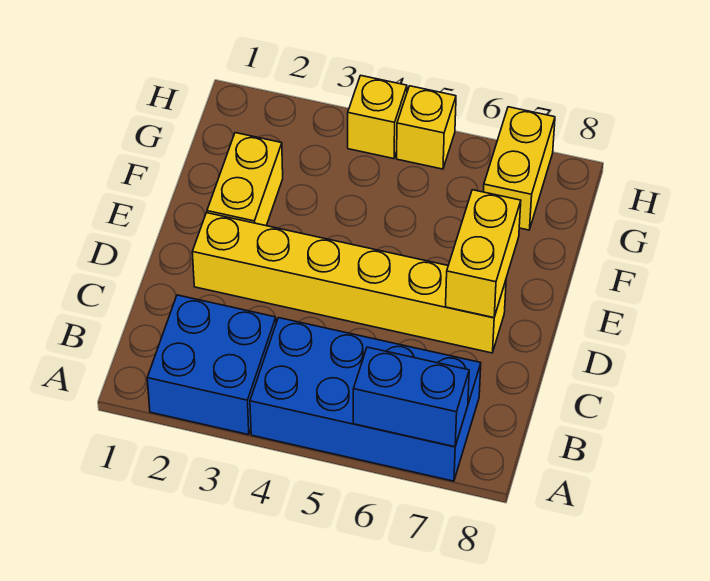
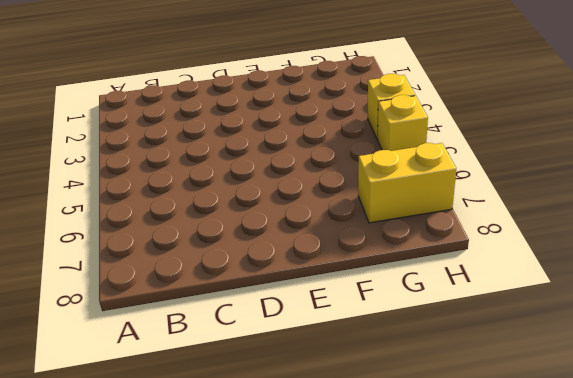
none -> blue 2x2 brick [147,295,276,435]
none -> blue 2x4 brick [250,318,481,481]

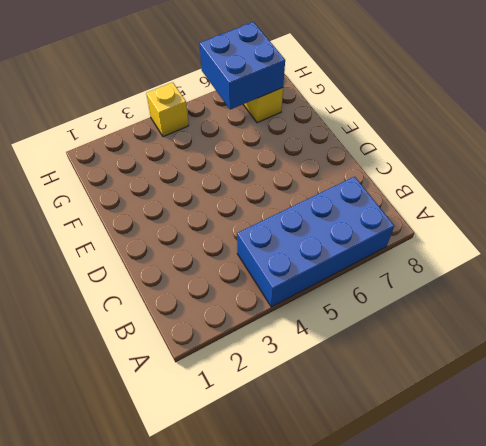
blue 2x2 brick [200,22,285,110] -> blue 2x2 brick moved to [147,295,276,435]
none -> yellow 1x6 brick [192,213,506,353]
none -> yellow 1x2 brick [207,133,283,226]

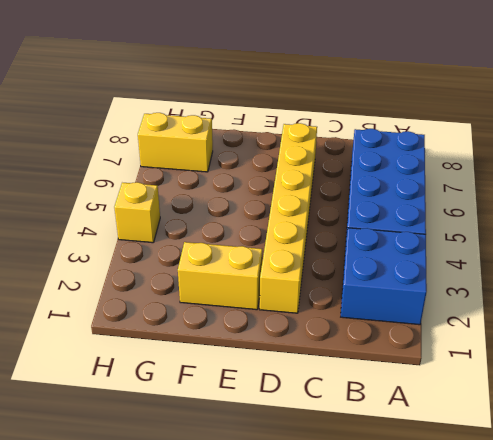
none -> yellow 1x1 brick [397,86,456,169]
none -> blue 1x2 brick [353,347,469,447]

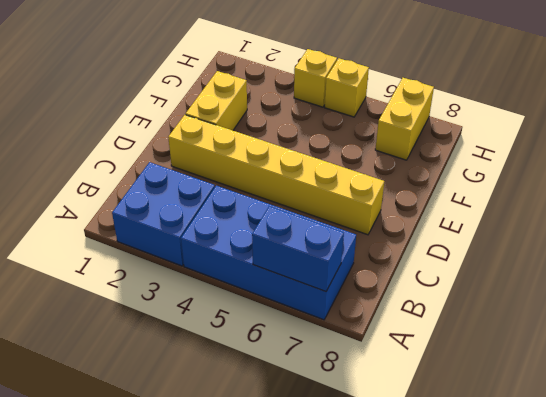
none -> yellow 1x2 brick [446,190,521,318]

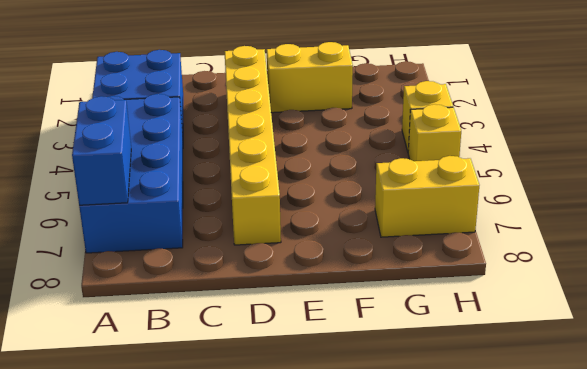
none -> yellow 1x2 brick [446,190,521,318]

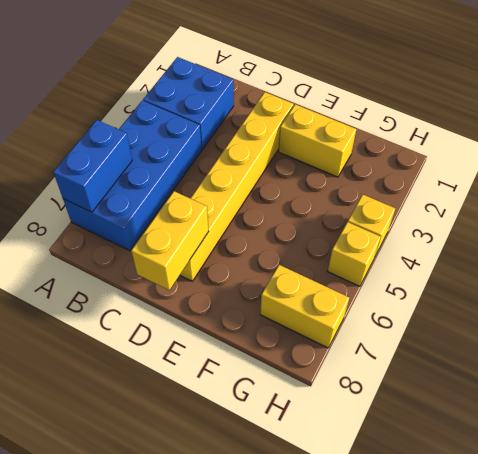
yellow 1x2 brick [131,191,209,290] -> yellow 1x2 brick turned to [446,190,521,318]

